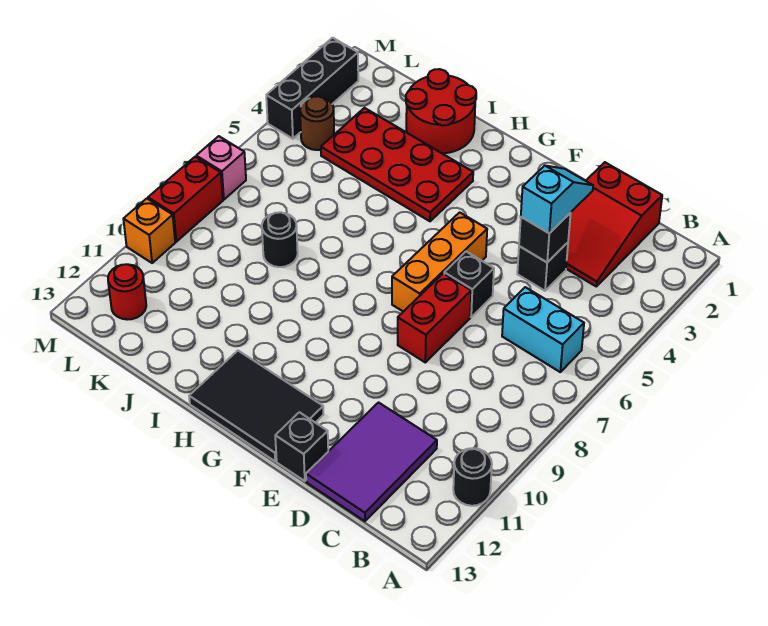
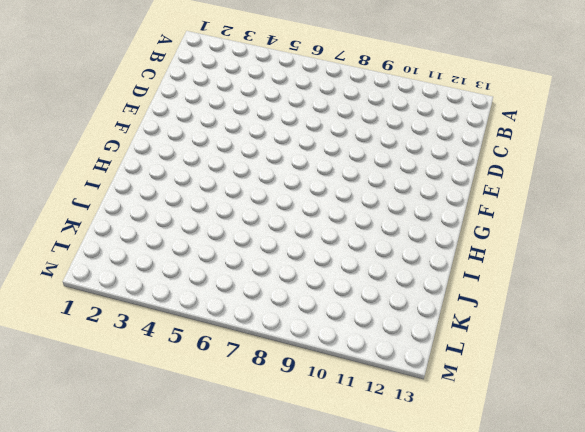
none -> black 1x1 round brick [453,448,492,506]
none -> cyan 1x2 brick [502,287,584,372]
none -> red 2x3 slope [566,162,662,286]

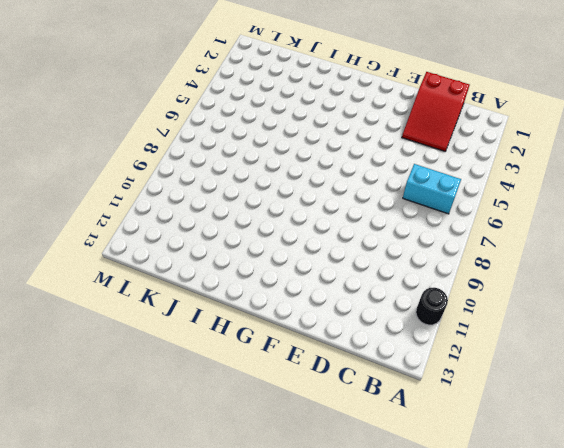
none -> purple 2x3 tile [306,403,437,521]
none -> black 1x1 brick [517,243,568,291]
none -> black 1x1 brick [444,252,494,317]

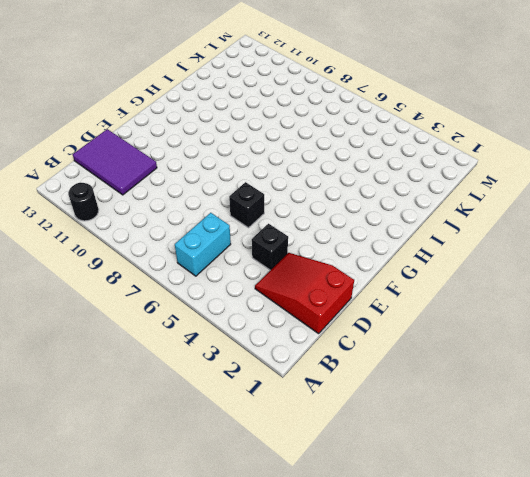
none -> red 1x2 brick [398,273,471,362]
none -> black 1x1 brick [275,412,328,481]
none -> orange 1x3 brick [392,212,487,312]

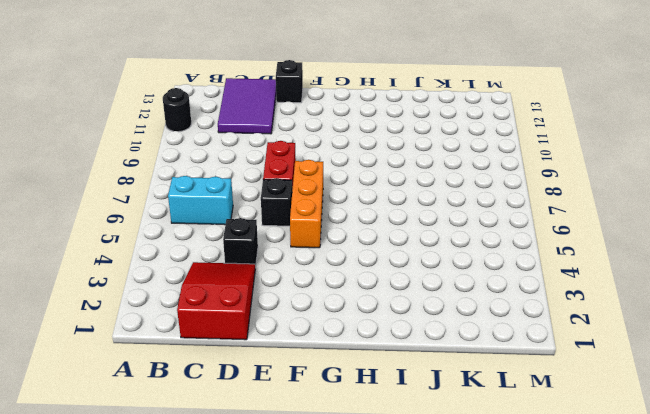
none -> black 2x3 tile [189,351,323,461]
none -> red 2x4 plate [321,108,473,221]
none -> red 2x2 round brick [406,69,476,153]

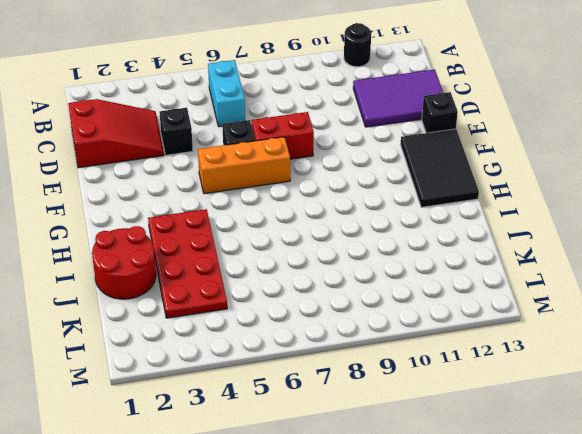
none -> black 1x1 round brick [262,212,298,267]
none -> brown 1x1 round brick [300,96,334,150]
none -> red 1x1 round brick [108,264,146,320]

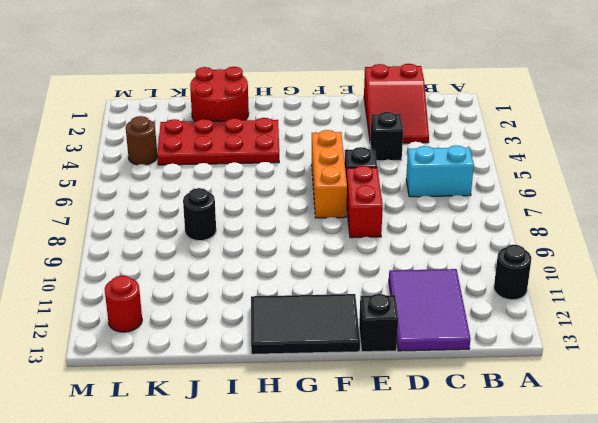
none -> black 1x3 brick [266,38,358,139]
none -> pink 1x1 brick [196,136,246,200]
none -> red 1x2 brick [148,157,223,242]

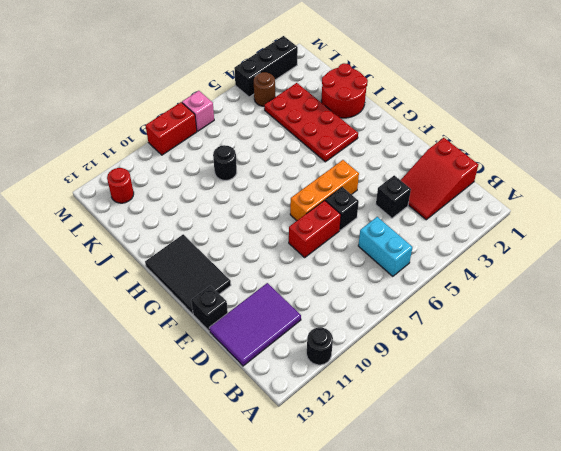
none -> orange 1x1 brick [123,199,175,263]
none -> black 1x1 brick [519,213,571,262]
none -> cyan 1x2 slope [521,166,593,233]

